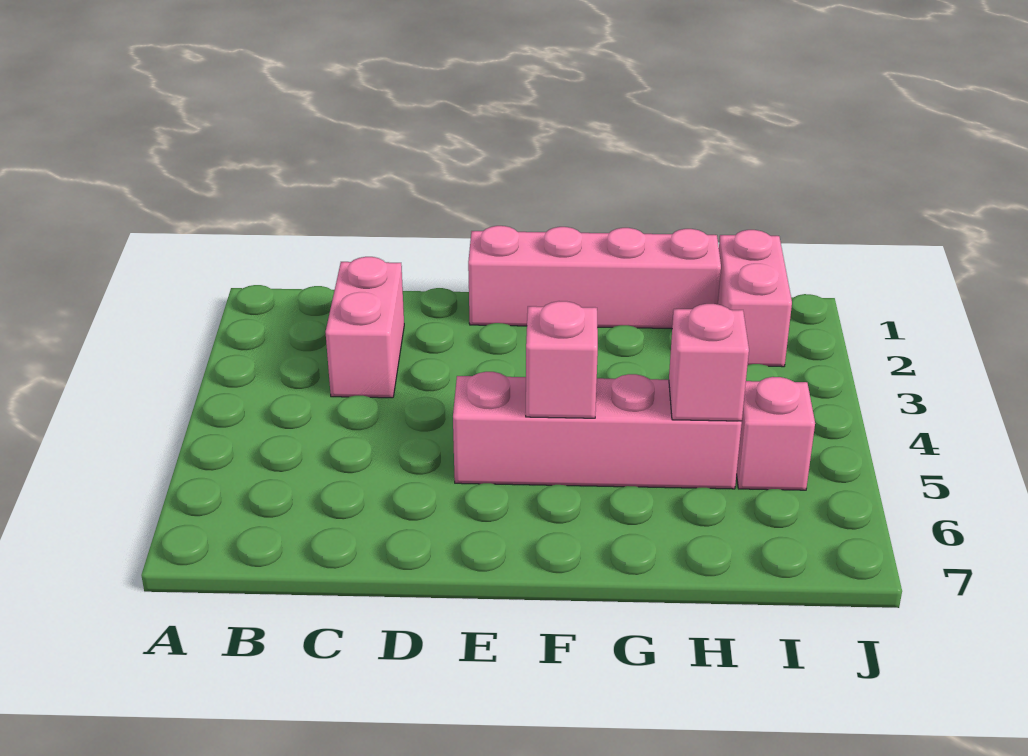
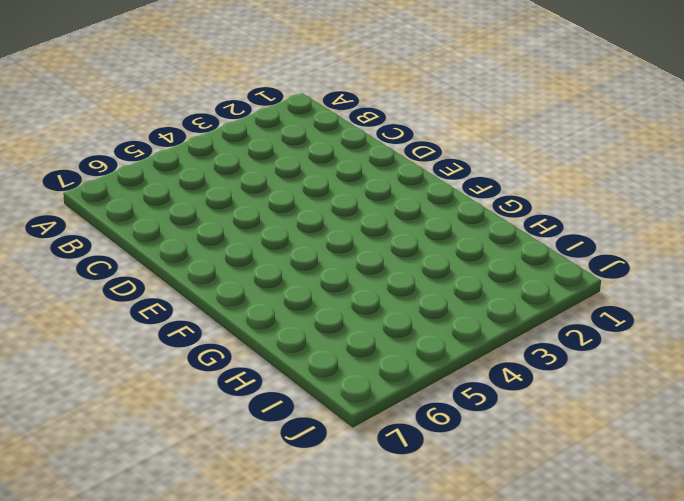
none -> pink 1x2 brick [326,257,404,398]
none -> pink 1x4 brick [468,226,721,329]

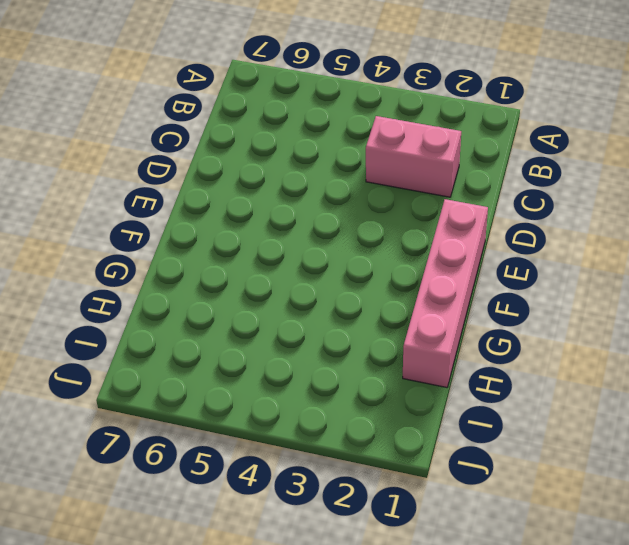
none -> pink 1x4 brick [453,372,742,489]
none -> pink 1x2 brick [718,230,792,367]

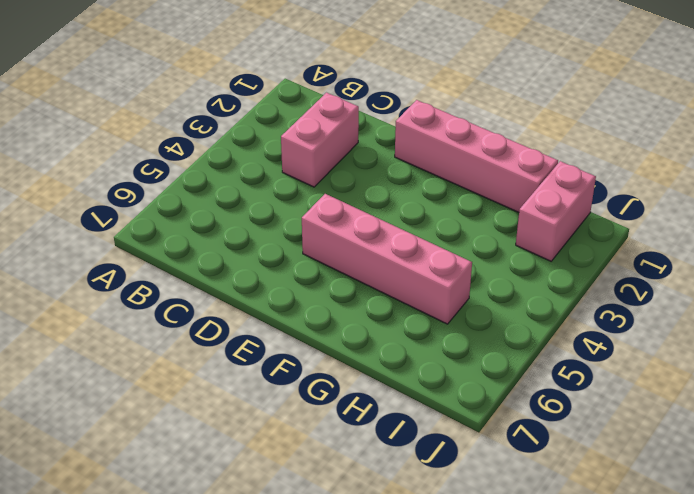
none -> pink 1x1 brick [737,377,815,490]
none -> pink 1x1 brick [526,301,598,418]

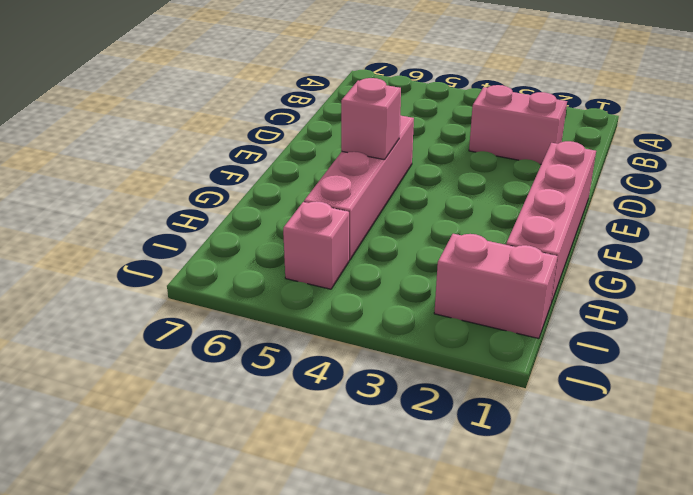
none -> pink 1x1 brick [669,304,749,421]

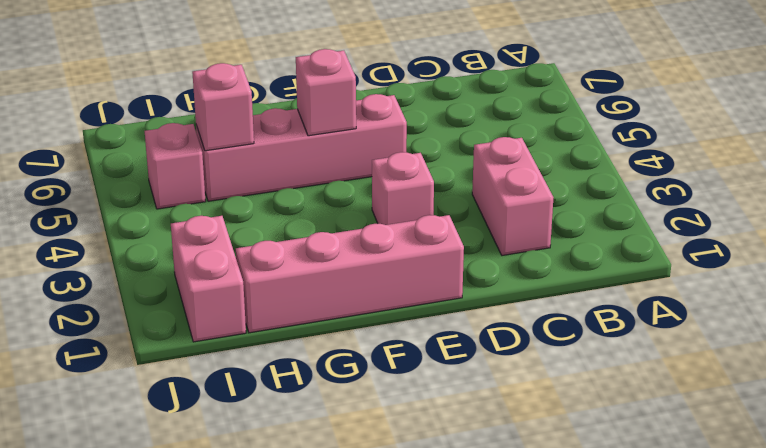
pink 1x1 brick [372,152,434,225] -> none

